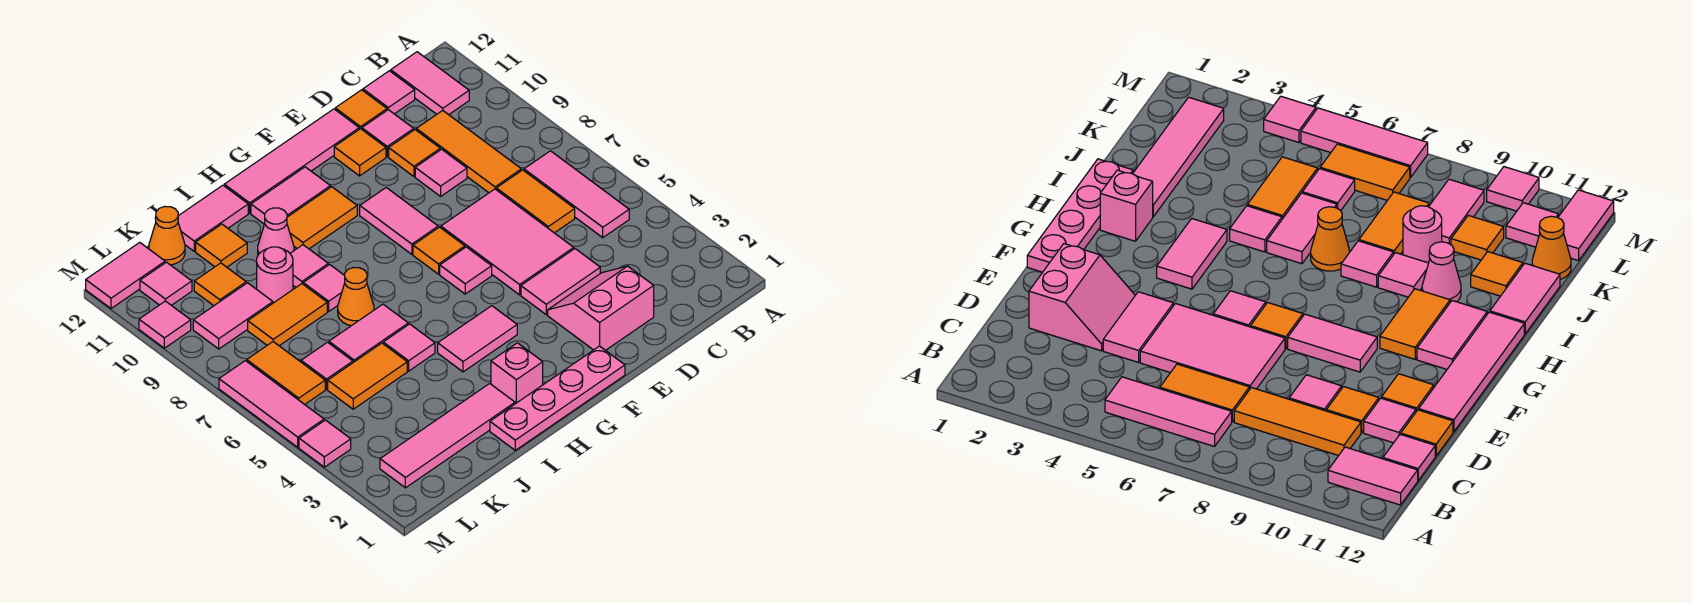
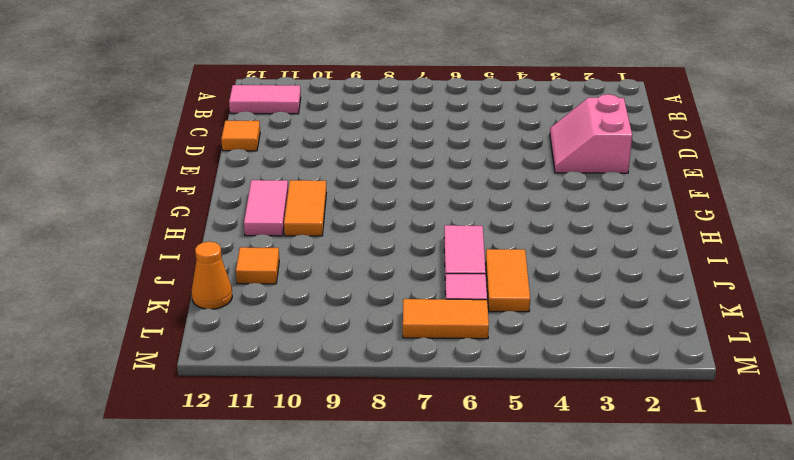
none -> pink 1x3 tile [524,151,629,238]
none -> orange 1x2 tile [496,170,575,233]
none -> orange 1x3 tile [416,110,521,193]
none -> pink 1x1 tile [363,71,415,114]

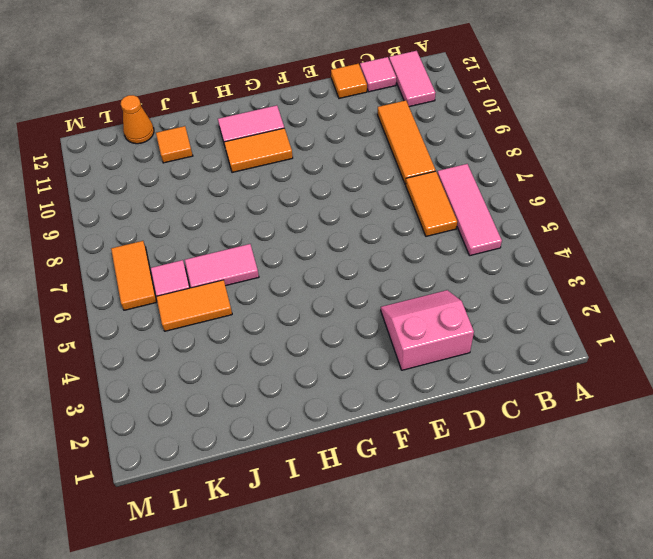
none -> pink 1x2 tile [521,249,600,315]
none -> pink 2x3 tile [441,189,574,295]
none -> pink 1x1 tile [415,149,467,196]
none -> orange 1x1 tile [389,130,440,177]

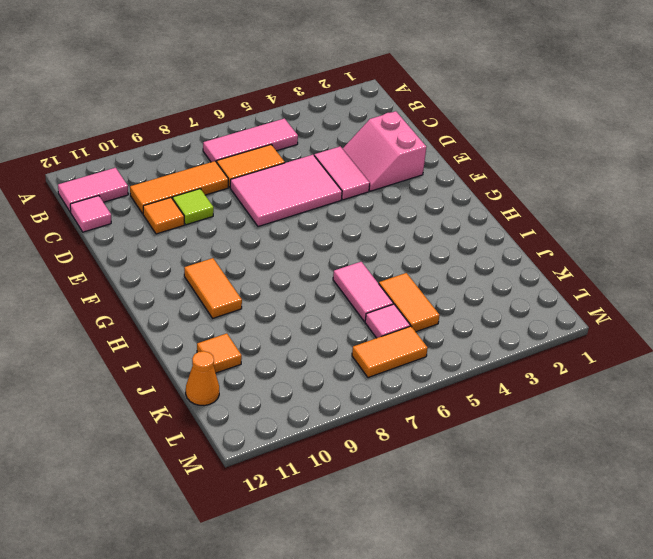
lime 1x1 tile [173,189,214,225] -> pink 1x1 tile [415,149,467,196]
none -> pink 1x1 tile [362,110,414,157]
none -> orange 1x1 tile [335,90,387,129]
none -> orange 1x1 tile [334,129,386,176]
none -> pink 1x4 tile [224,109,359,213]

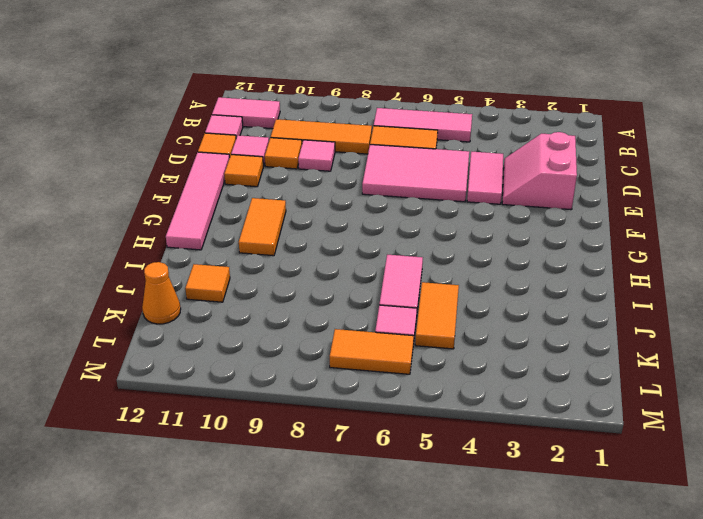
none -> pink 1x4 plate [490,346,625,450]
none -> pink 1x1 tile [440,247,492,294]
none -> orange 1x1 tile [413,227,465,274]
none -> pink 1x2 tile [360,188,438,254]

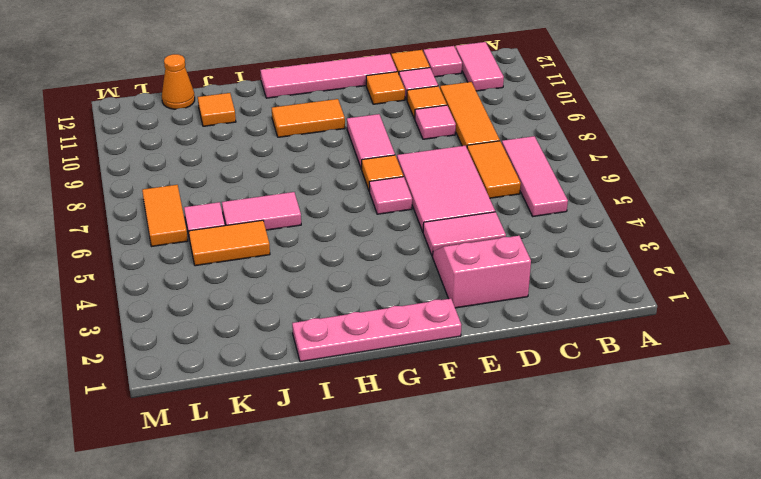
none -> pink 1x2 tile [438,306,517,372]
none -> pink 1x2 tile [251,167,331,224]
none -> pink 1x1 brick [491,343,543,404]
none -> pink 1x4 tile [380,383,515,488]

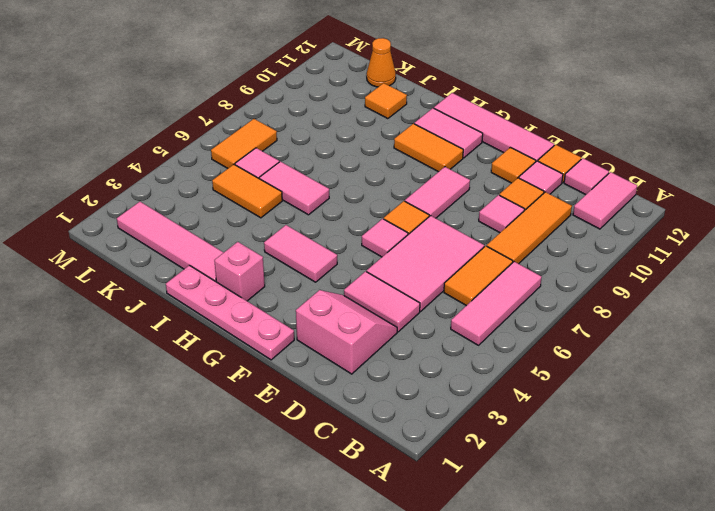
none -> pink 1x1 tile [383,324,435,371]
none -> orange 1x1 cone [338,268,374,326]
none -> pink 1x1 tile [303,265,345,312]
none -> pink 1x1 tile [290,245,328,287]

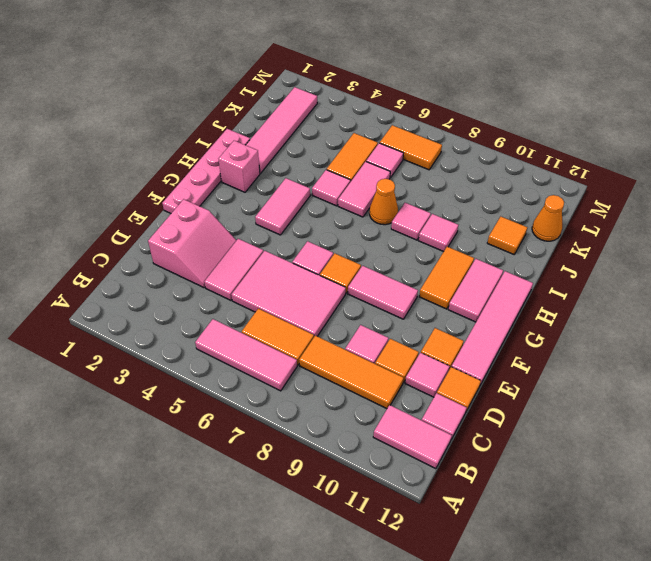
none -> pink 1x1 cone [258,208,294,255]
none -> pink 1x2 tile [178,185,248,251]
none -> orange 1x2 tile [248,284,327,346]
none -> pink 1x1 round brick [257,247,293,303]

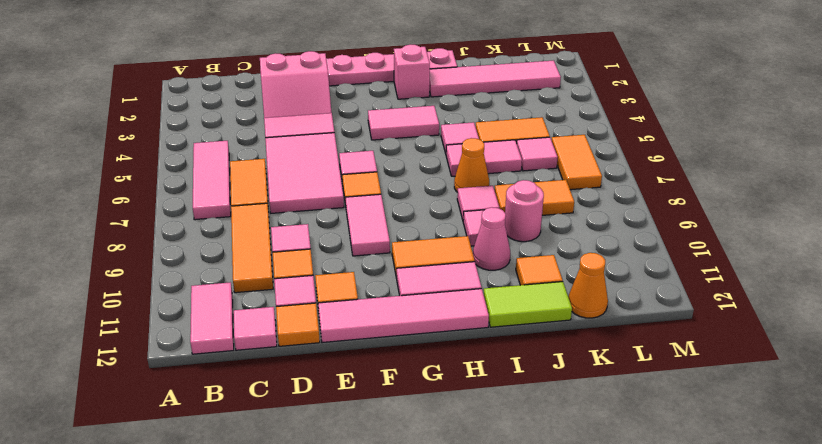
lime 1x2 tile [484,282,572,327] -> pink 1x2 tile [178,185,248,251]
none -> pink 1x2 tile [193,283,273,349]
none -> orange 1x1 tile [194,263,246,306]
none -> pink 1x1 tile [140,262,192,305]
none -> pink 1x2 tile [86,242,165,308]

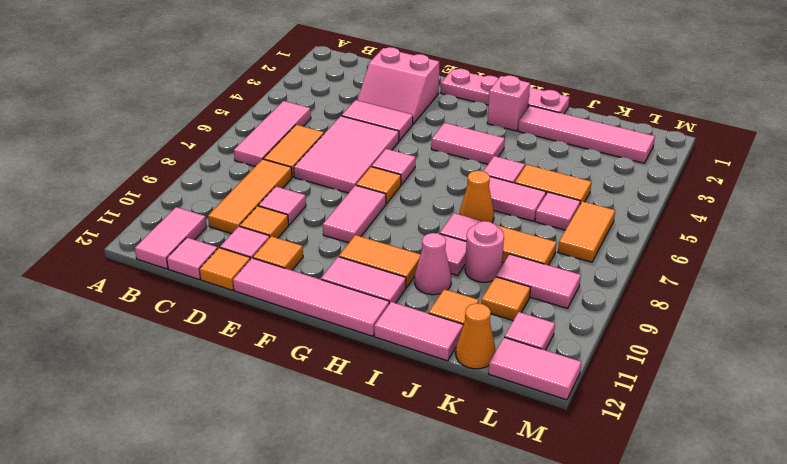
none -> pink 1x1 tile [299,420,351,467]
none -> pink 1x3 tile [219,361,324,447]
none -> pink 1x1 tile [139,301,191,348]

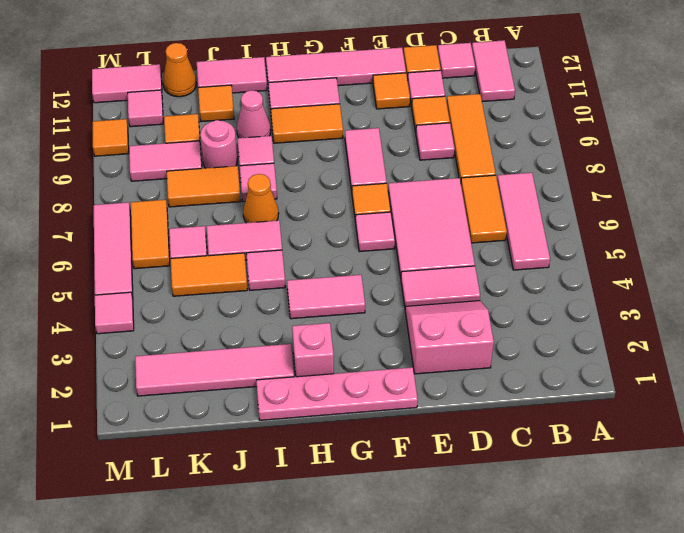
orange 1x1 tile [93,119,129,156] -> pink 1x1 tile [139,301,191,348]

